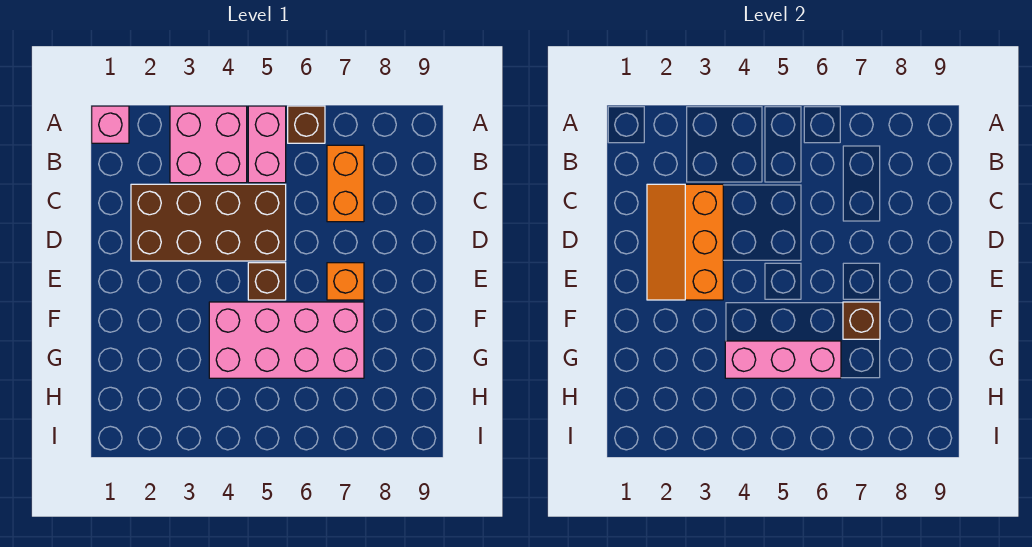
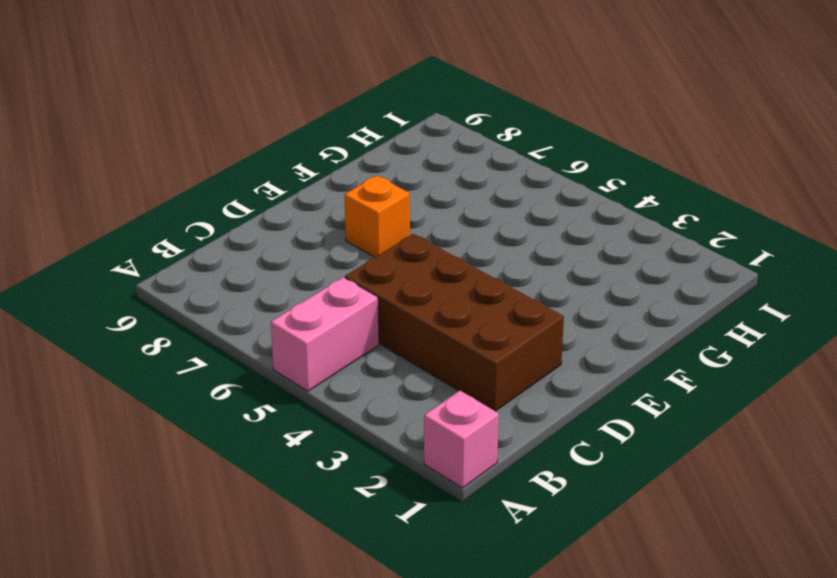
none -> pink 2x2 brick [170,106,247,183]
none -> brown 1x1 brick [288,106,325,143]
none -> orange 1x2 brick [327,145,364,222]

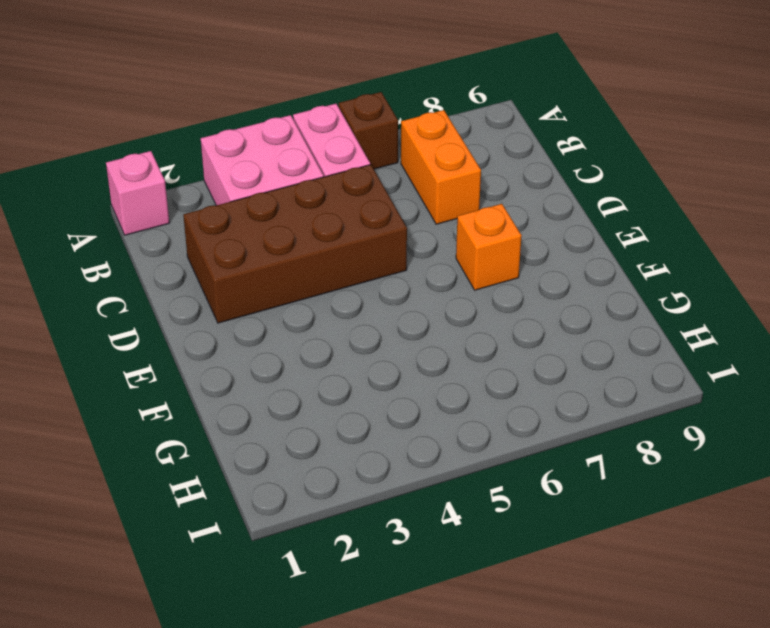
none -> brown 1x1 brick [248,263,286,300]
none -> pink 2x4 brick [209,302,364,378]
none -> orange 2x3 slope [647,184,723,300]

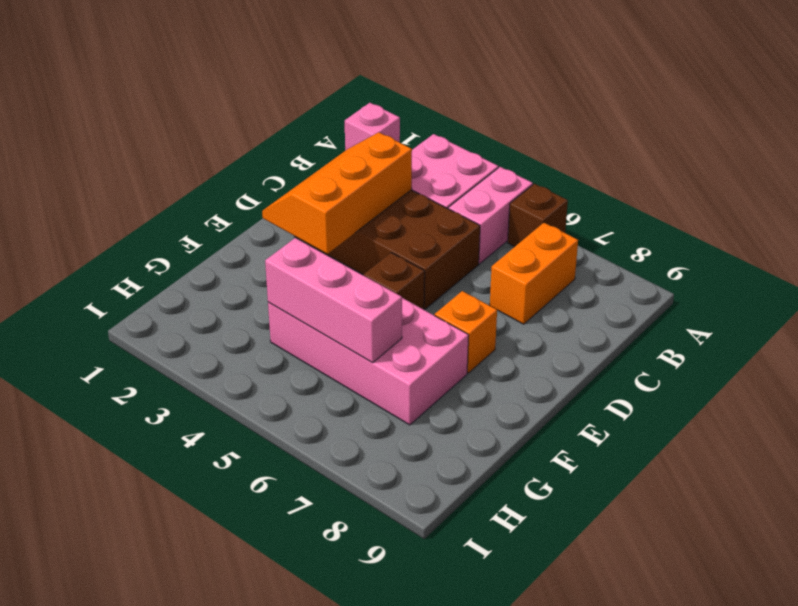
none -> brown 1x1 brick [843,302,880,339]

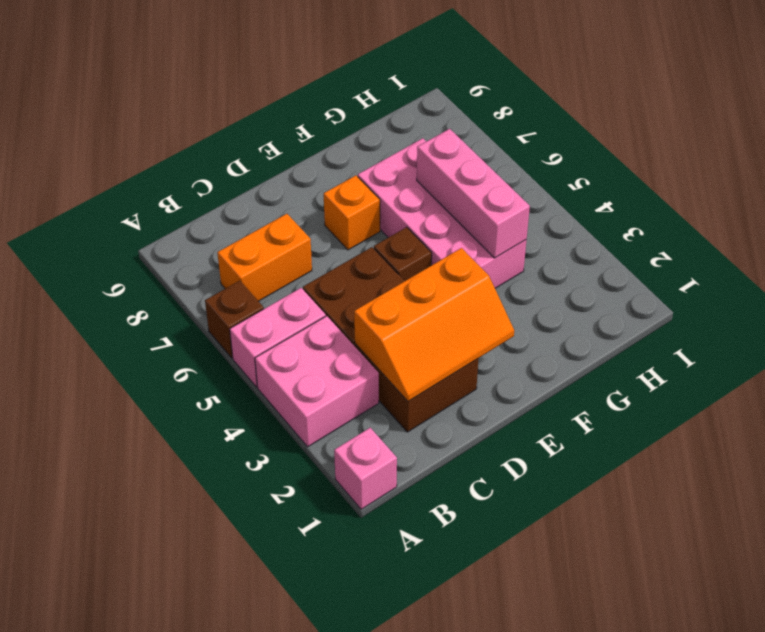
none -> brown 1x1 brick [843,302,880,339]

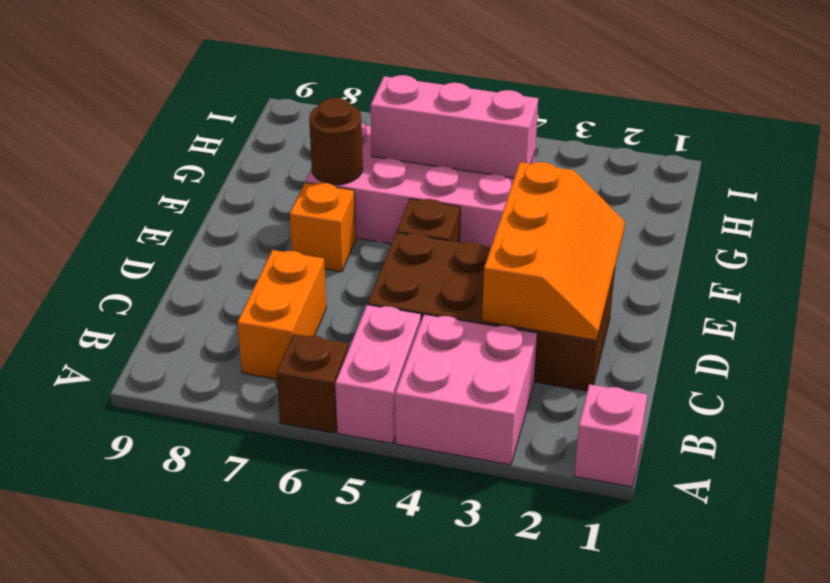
brown 1x1 round brick [309,98,363,185] -> brown 1x1 brick [843,302,880,339]

